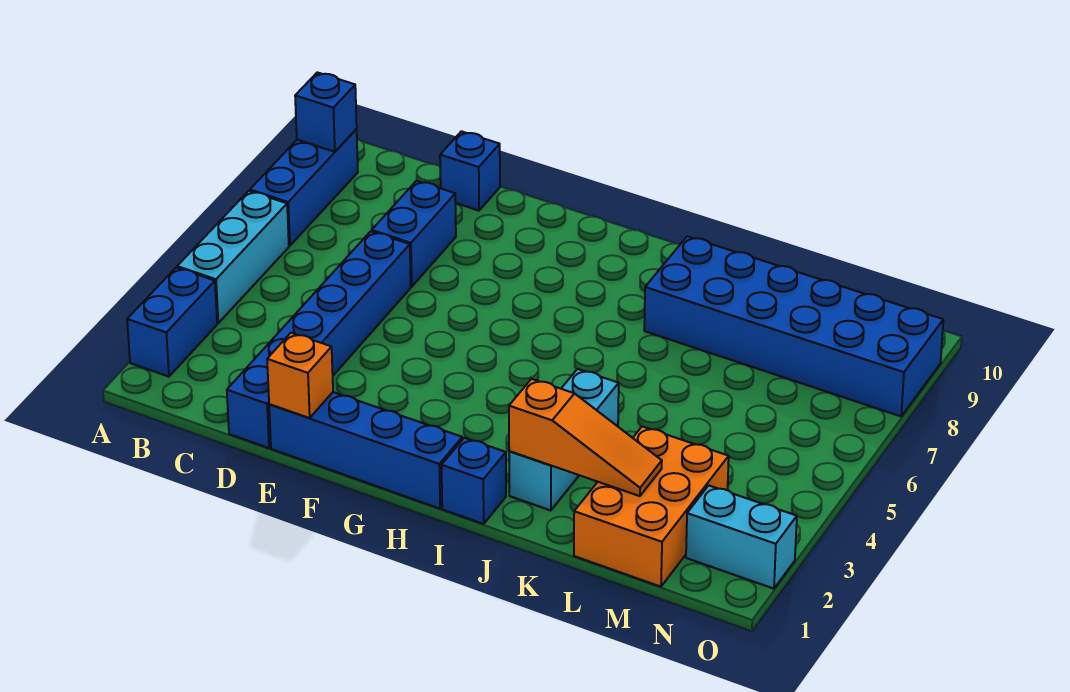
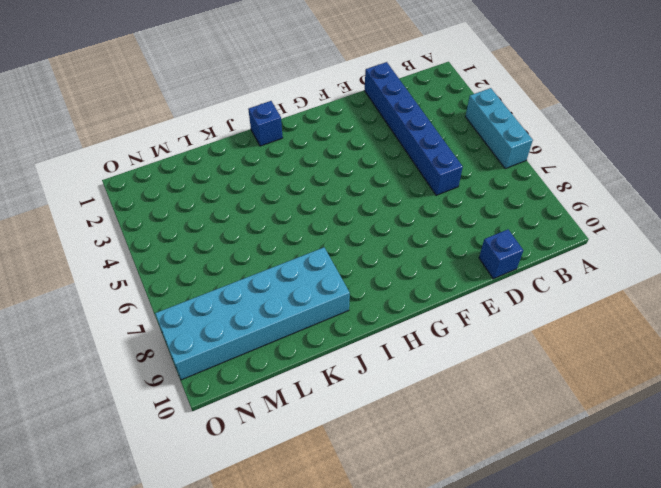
cyan 2x6 brick [155,247,350,380] -> blue 2x6 brick [644,236,943,416]
none -> blue 1x2 brick [127,268,217,377]
none -> blue 1x3 brick [250,129,358,246]
none -> blue 1x2 brick [372,181,456,287]

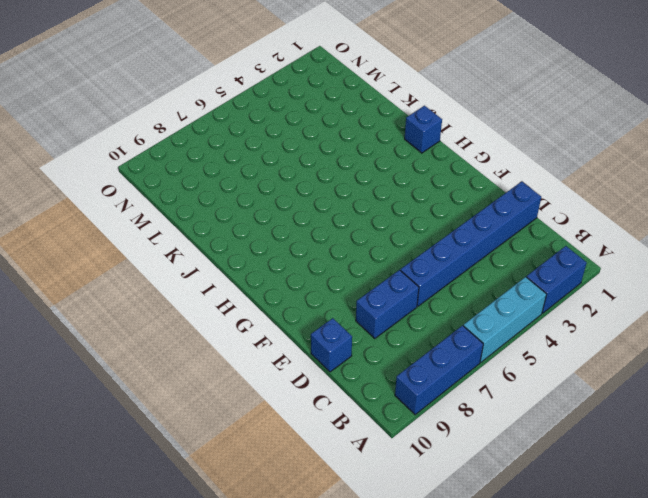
none -> blue 1x4 brick [269,392,462,508]
none -> cyan 1x3 brick [509,369,619,510]
none -> blue 2x6 brick [644,236,943,416]

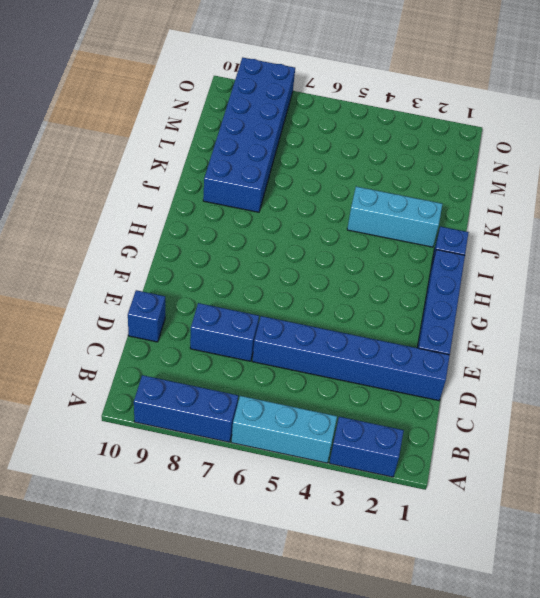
none -> orange 2x3 brick [574,426,729,587]
none -> cyan 1x2 brick [686,486,797,589]
none -> blue 1x1 brick [295,72,357,152]

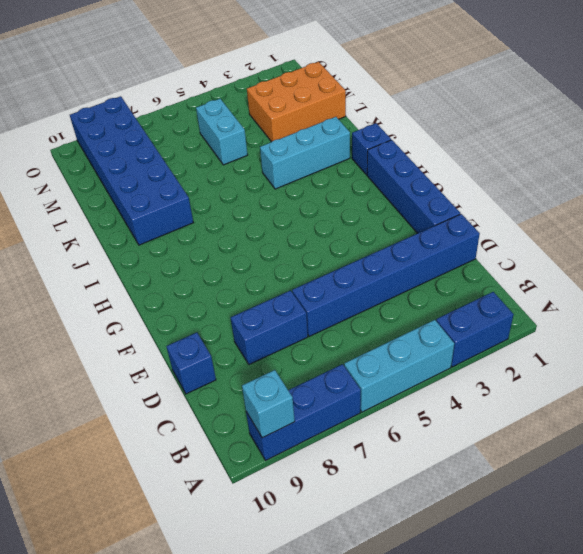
cyan 1x1 brick [242,370,295,438] -> blue 1x1 brick [295,72,357,152]
cyan 1x2 brick [196,99,248,165] -> cyan 1x2 brick moved to [686,486,797,589]
none -> orange 1x1 brick [267,333,333,418]
none -> orange 1x3 slope [509,379,662,496]

